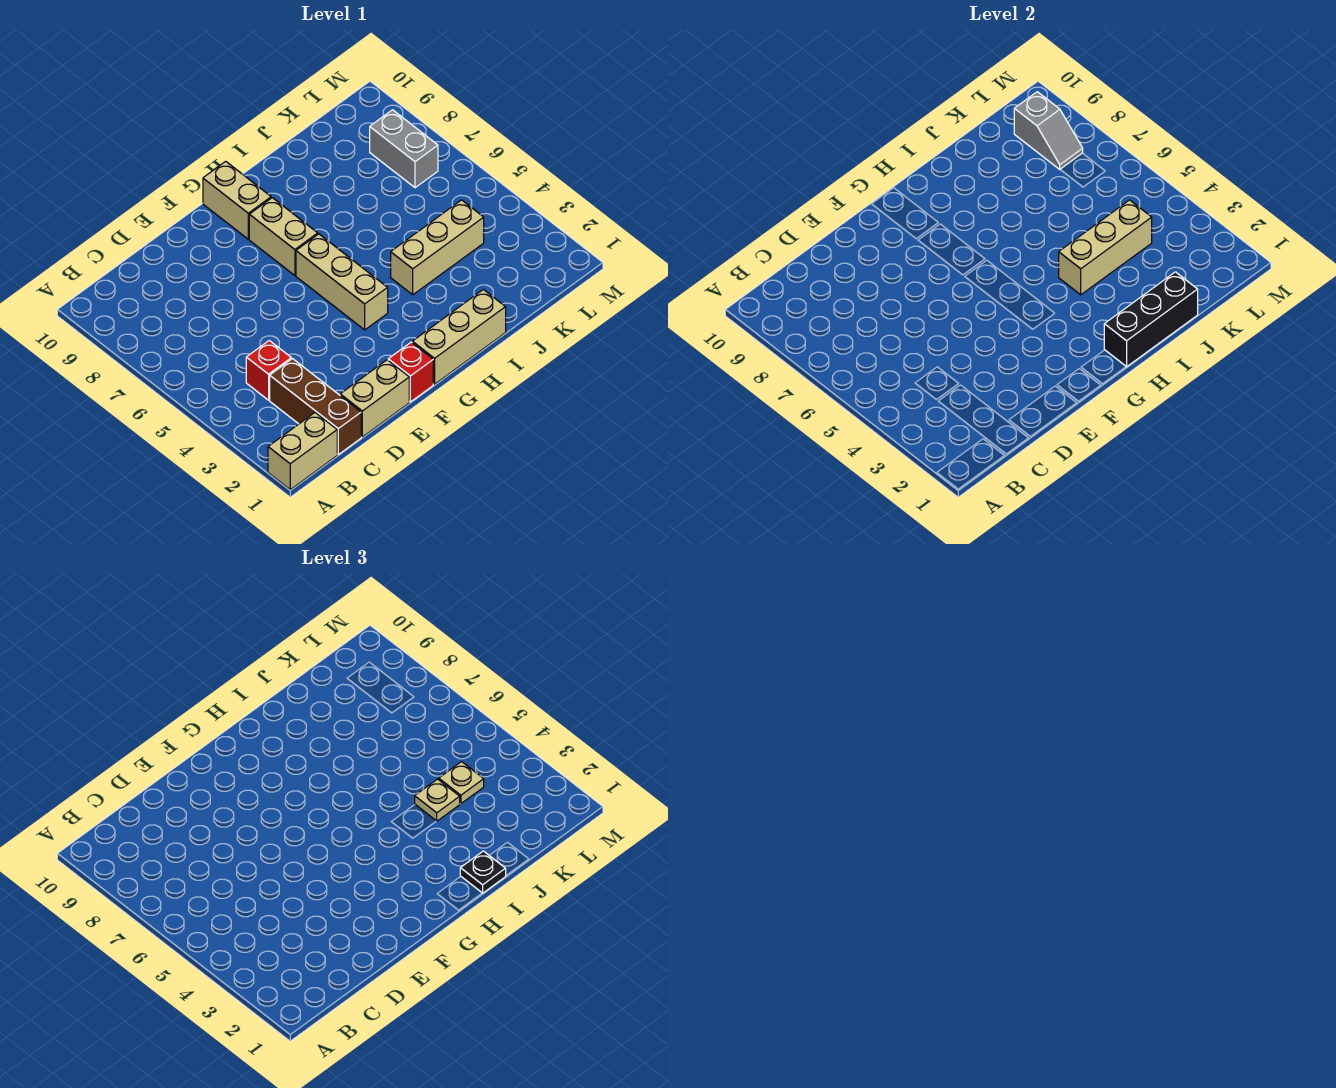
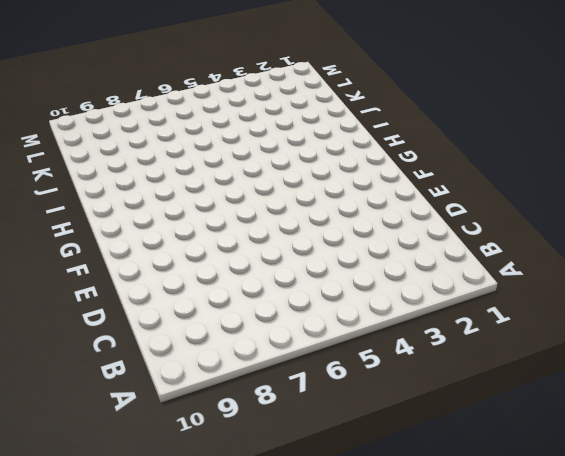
none -> tan 1x2 brick [268,413,337,490]
none -> brown 1x3 brick [270,359,361,454]
none -> red 1x1 brick [246,341,291,400]

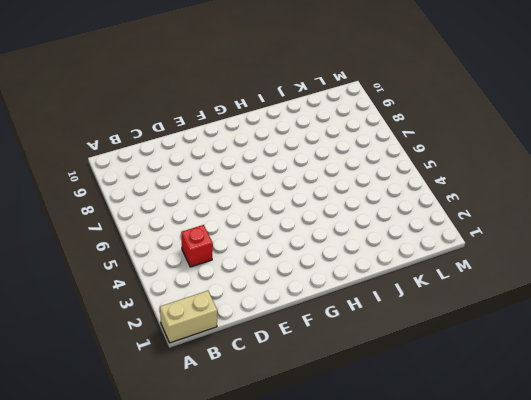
none -> brown 1x3 brick [270,359,361,454]
none -> tan 1x2 brick [340,360,409,437]
none -> red 1x1 brick [388,342,433,402]

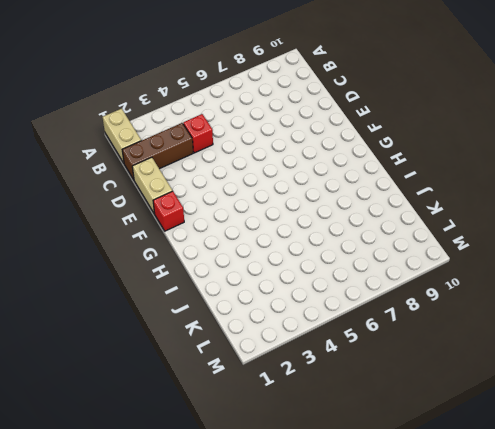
none -> tan 1x3 brick [412,290,506,384]
none -> tan 1x3 brick [296,234,388,330]
none -> tan 1x2 brick [249,198,318,275]

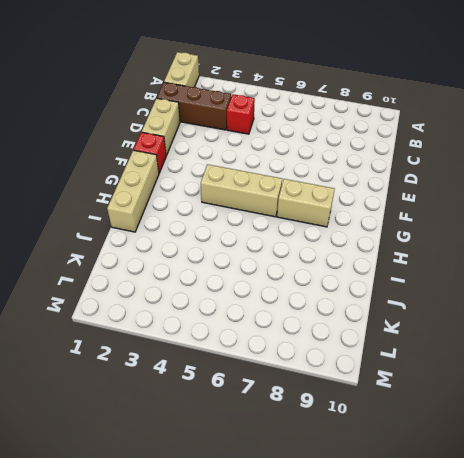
none -> tan 1x2 brick [203,161,271,239]
none -> tan 1x3 brick [391,200,484,295]
none -> grey 1x2 brick [370,110,438,188]

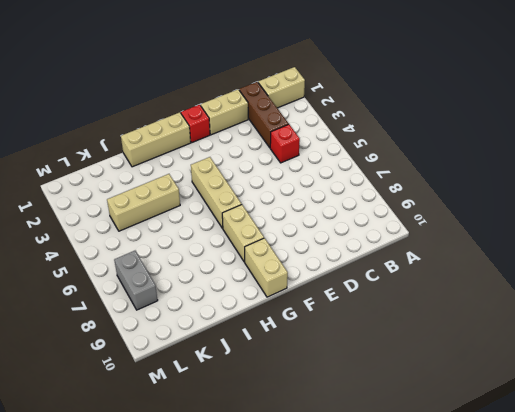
none -> black 1x3 brick [1104,272,1198,367]
none -> tan 1x3 brick [1059,200,1152,295]
none -> grey 1x2 slope [1014,92,1083,169]

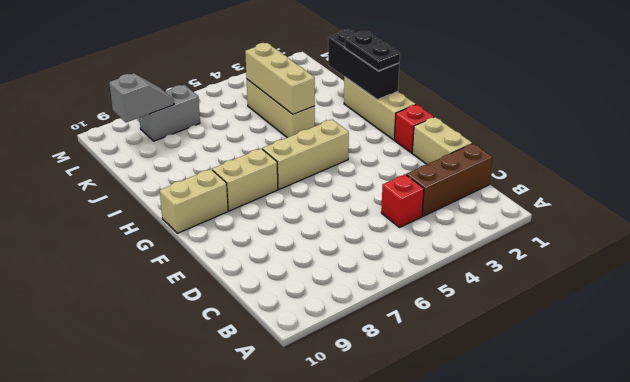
black 1x2 plate [345,31,400,71] -> black 1x1 plate [460,851,506,893]
none -> tan 1x2 brick [268,413,337,490]
none -> tan 1x1 plate [415,779,460,821]
none -> tan 1x1 plate [439,762,484,804]

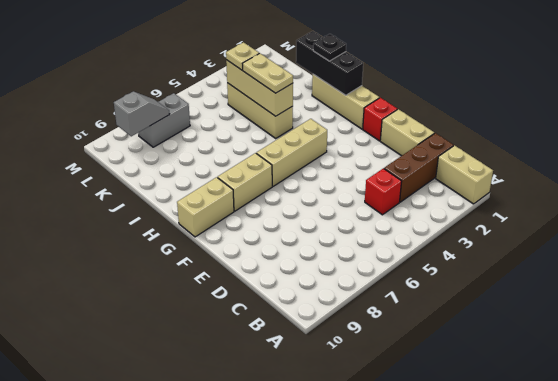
tan 1x2 plate [243,53,293,93] -> tan 1x1 plate [415,779,460,821]

